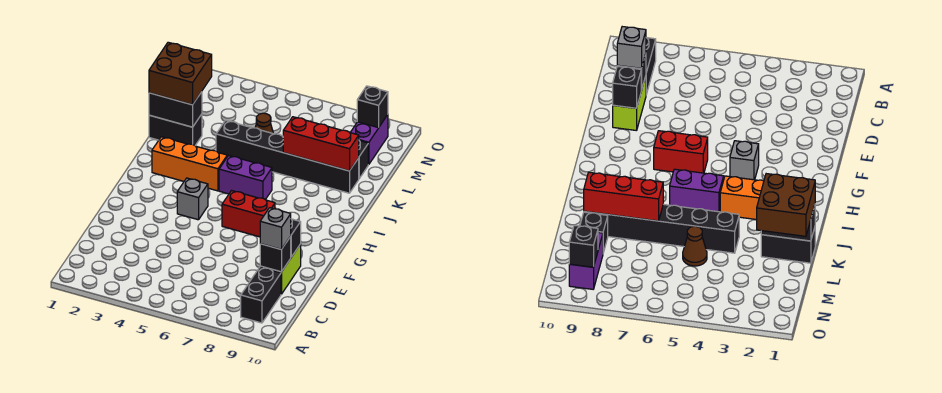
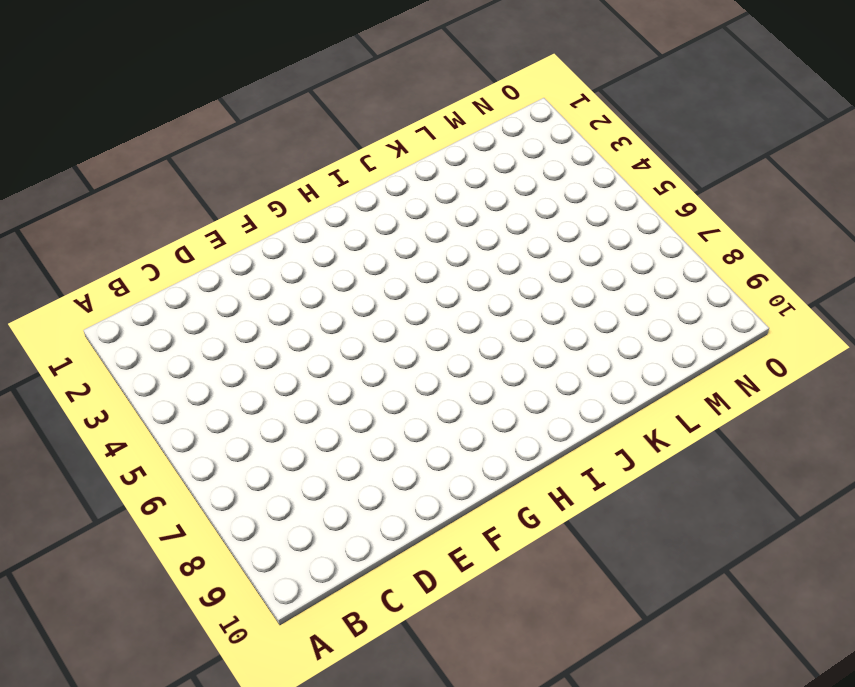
none -> black 1x2 brick [241,267,281,323]
none -> lime 1x2 brick [260,244,301,294]
none -> grey 1x1 brick [177,178,208,220]

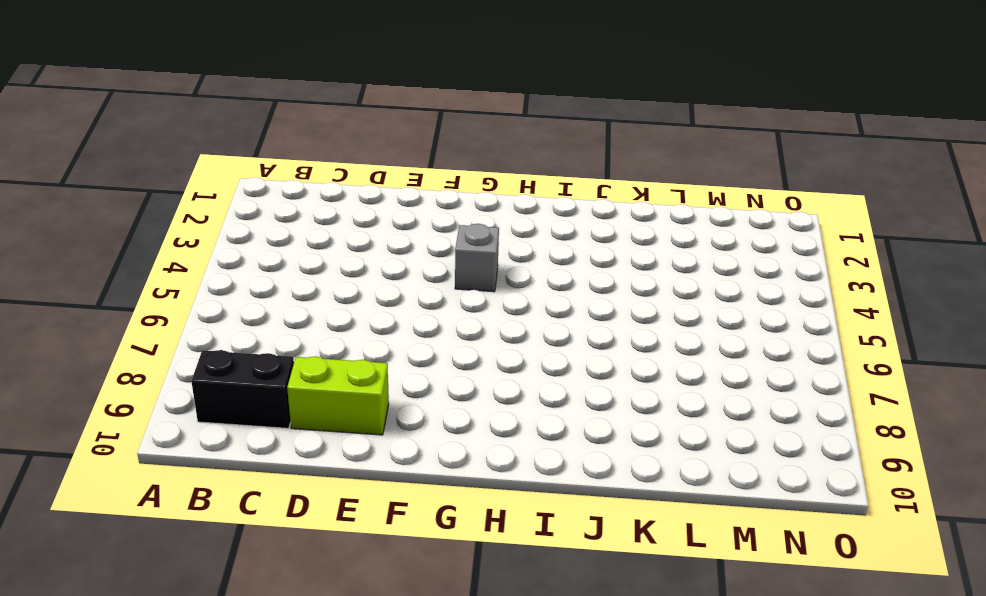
none -> red 1x2 brick [222,191,275,237]
none -> orange 1x3 brick [152,137,227,191]
none -> purple 1x2 brick [219,155,272,200]

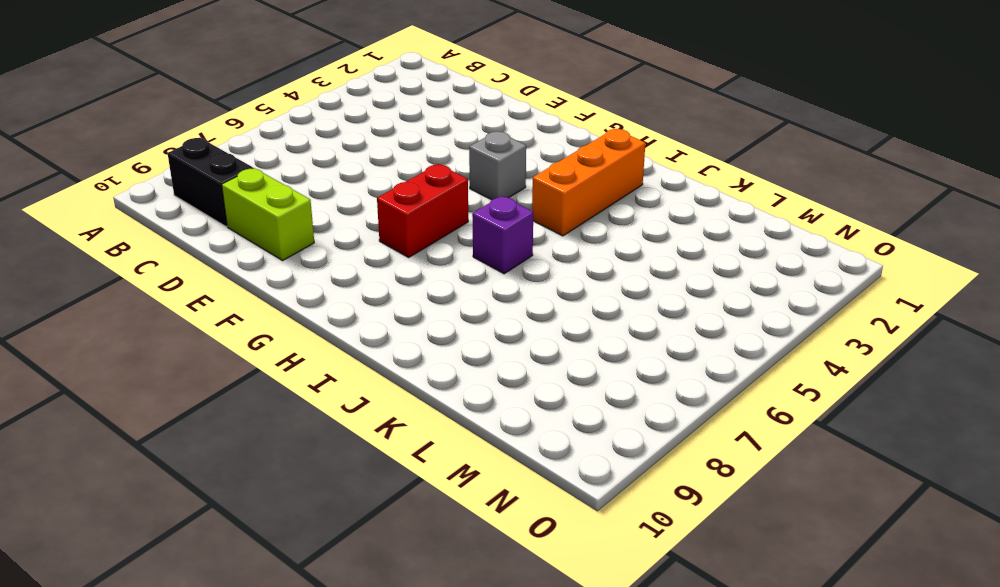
purple 1x1 brick [472,196,533,274] -> purple 1x2 brick [219,155,272,200]
none -> black 1x2 brick [149,114,202,145]
none -> black 1x6 brick [216,120,359,193]
none -> brown 1x1 cone [255,113,273,133]

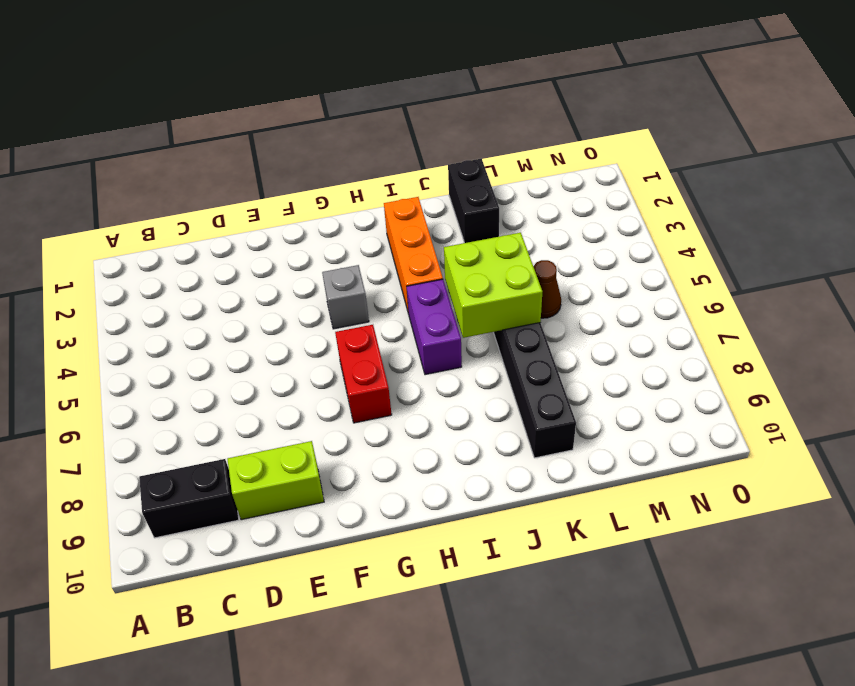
lime 2x2 brick [444,233,543,338] -> none
none -> black 1x1 brick [359,141,368,178]
none -> purple 1x2 brick [350,115,388,164]
none -> black 1x1 brick [260,237,291,272]

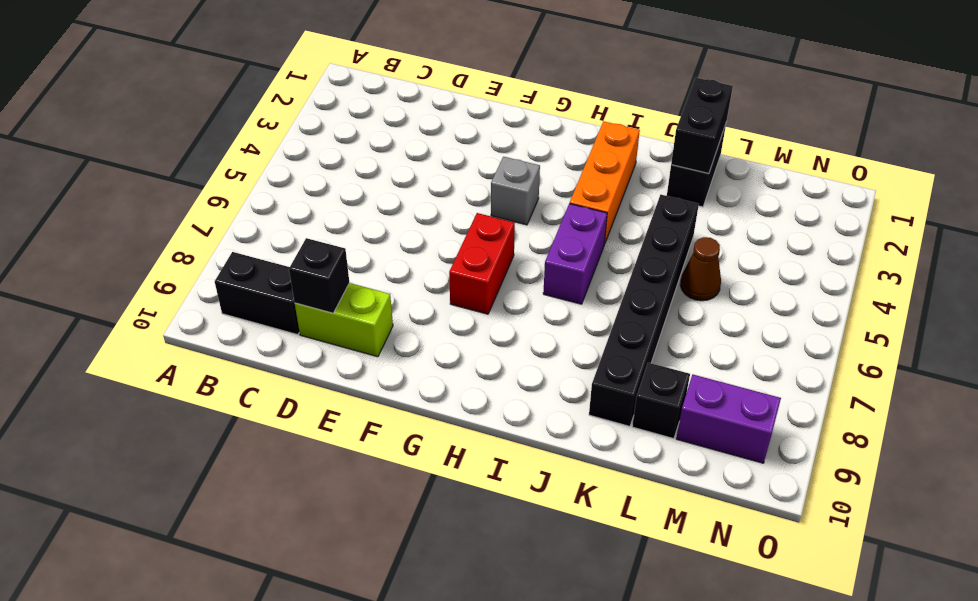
none -> black 1x1 brick [290,219,301,257]
none -> red 1x3 brick [283,117,359,171]
none -> black 1x1 brick [357,86,388,128]

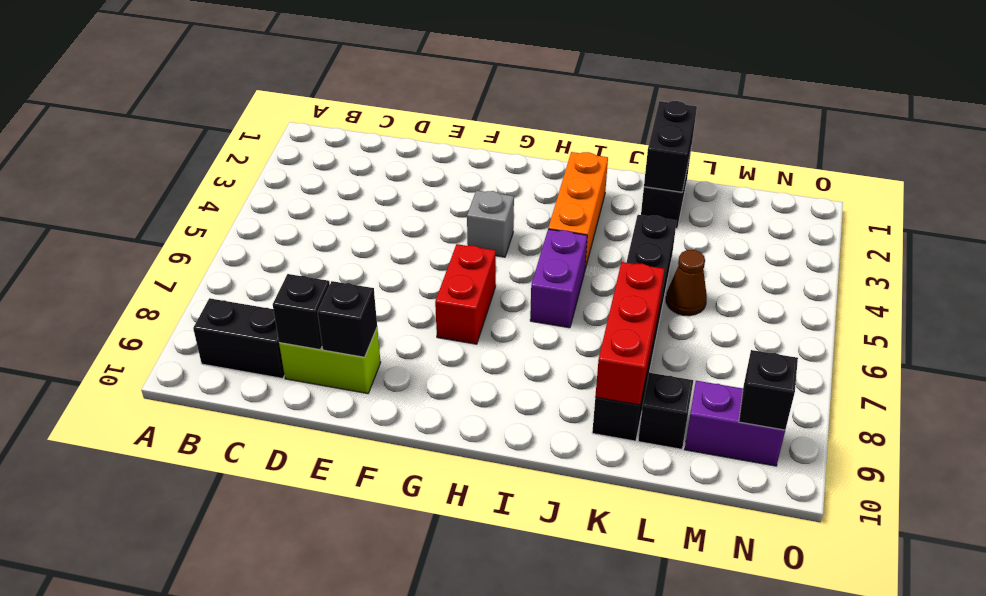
none -> grey 1x1 brick [260,208,291,249]
none -> brown 2x2 brick [149,42,212,105]

